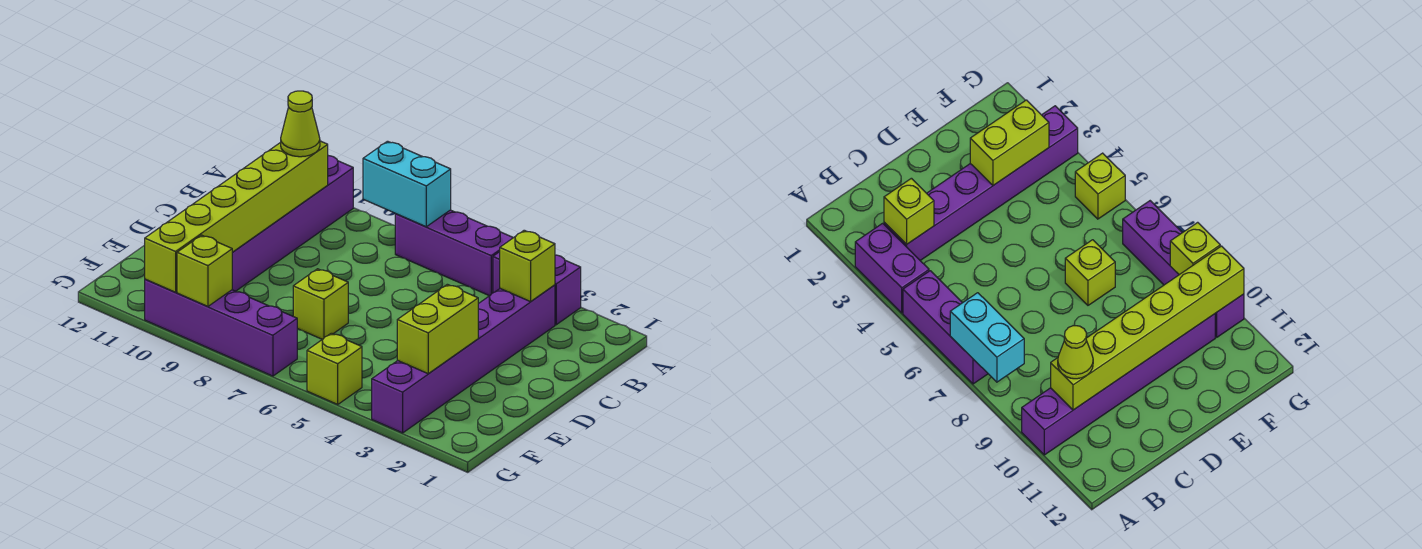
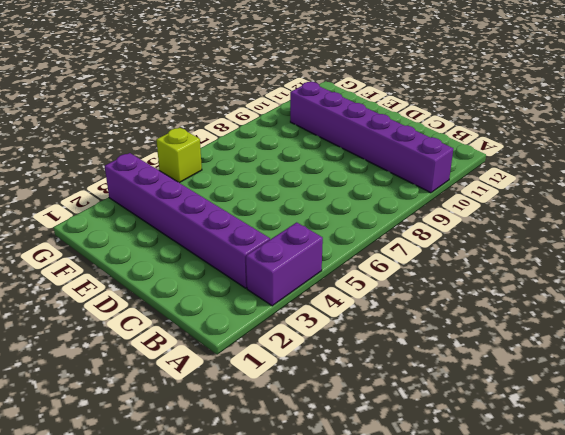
none -> purple 1x3 brick [395,210,513,296]
none -> lime 1x1 brick [293,269,348,339]
none -> purple 1x4 brick [145,279,297,376]

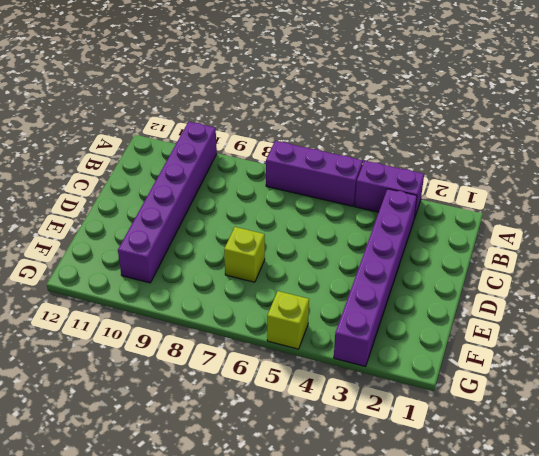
none -> purple 1x4 brick [145,279,297,376]
none -> cyan 1x2 brick [363,141,451,227]
none -> lime 1x1 brick [500,230,555,302]

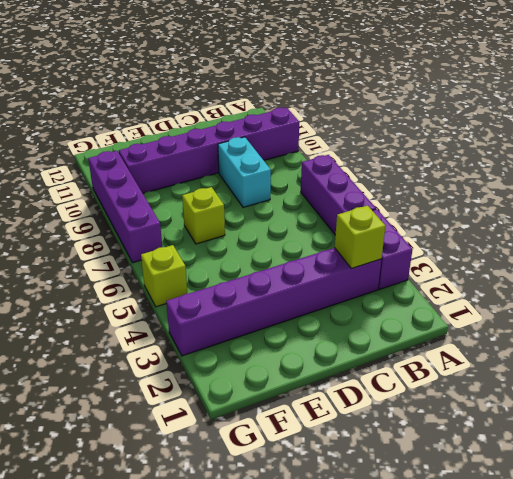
cyan 1x2 brick [218,137,271,207] -> cyan 1x2 brick moved to [363,141,451,227]
none -> lime 1x6 brick [145,141,328,292]
none -> lime 1x2 brick [397,284,478,374]
none -> lime 1x1 brick [177,235,232,307]

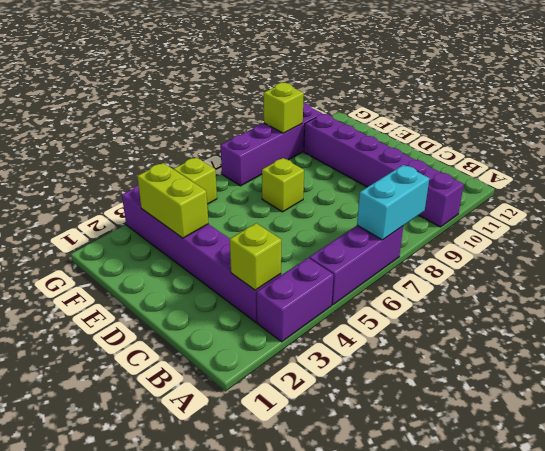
none -> lime 1x6 brick [145,141,328,292]
none -> lime 1x1 cone [281,91,320,157]

